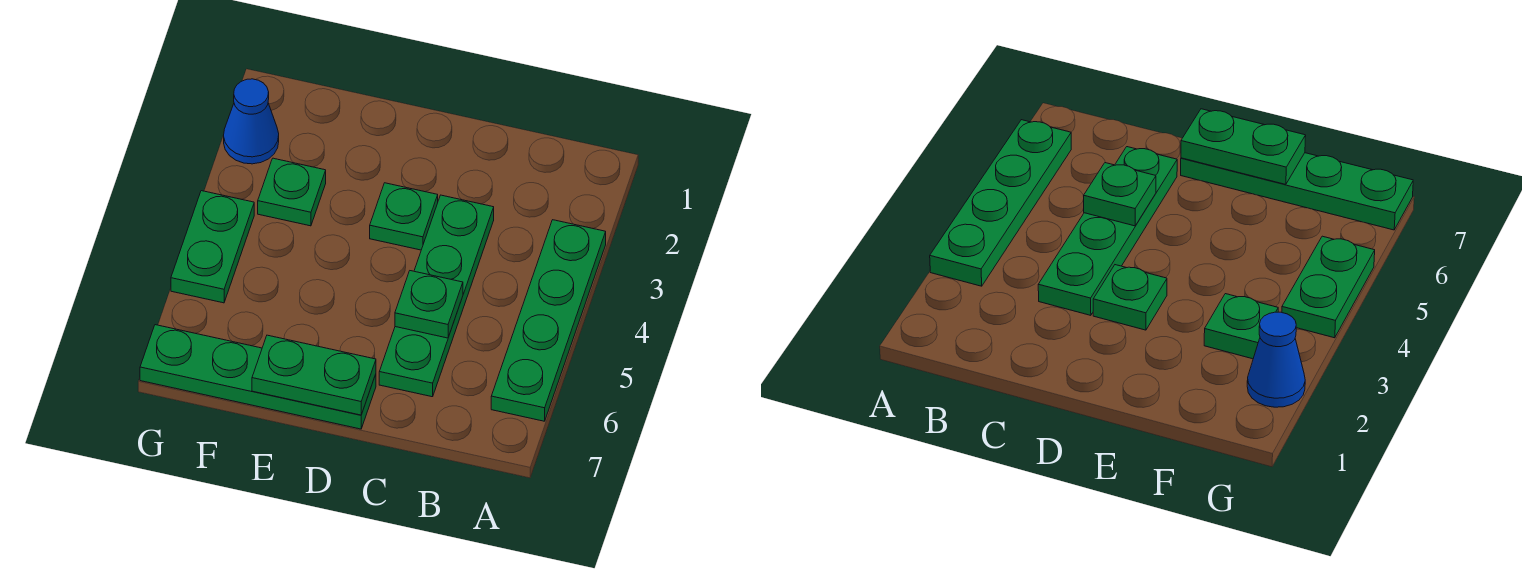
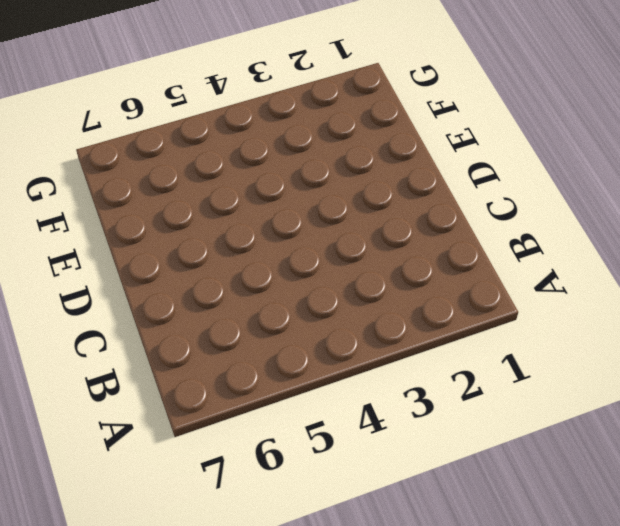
none -> green 1x4 plate [491,220,606,421]
none -> green 1x4 plate [379,195,494,397]

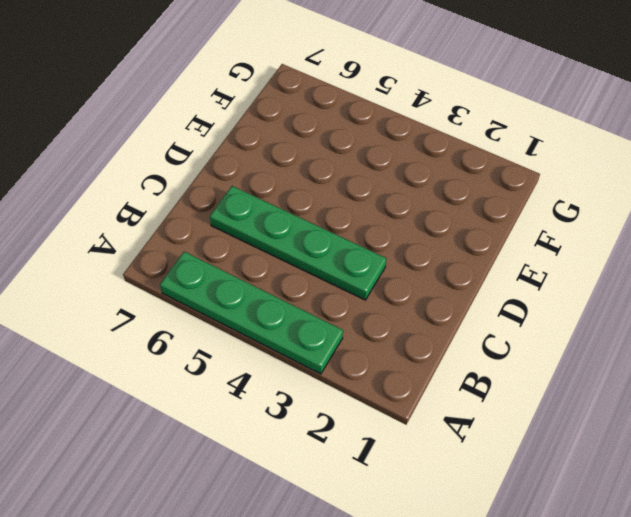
none -> green 1x1 plate [370,183,438,250]
none -> green 1x4 plate [140,325,376,429]

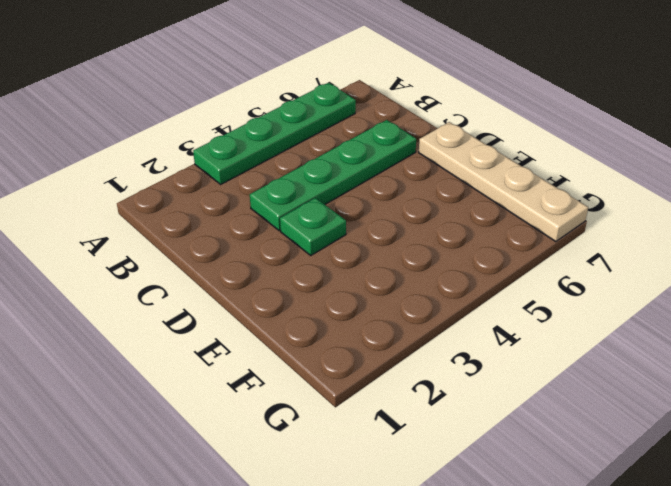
tan 1x4 plate [419,122,588,242] -> green 1x4 plate [140,325,376,429]
none -> green 1x1 plate [258,158,326,226]
none -> blue 1x1 cone [224,79,279,164]

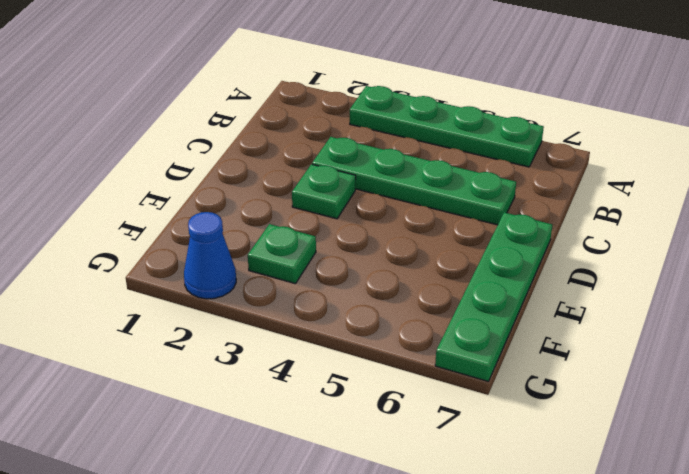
none -> green 1x2 plate [171,191,254,303]
none -> green 1x1 plate [395,271,463,338]

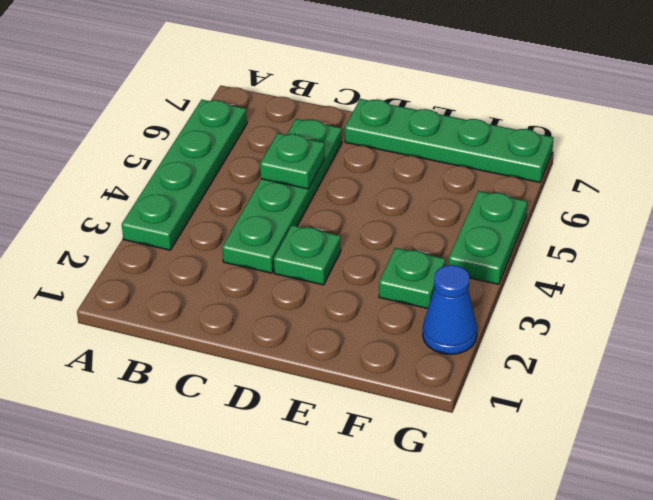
none -> green 1x2 plate [252,335,376,415]

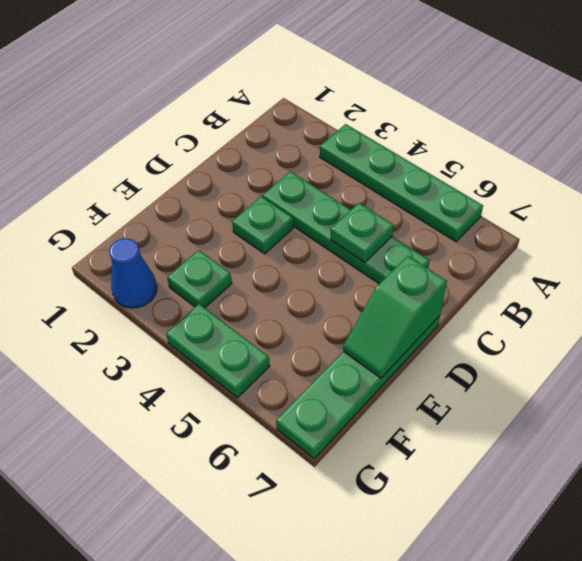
green 1x2 slope [343,256,447,378] -> green 1x2 plate [252,335,376,415]

